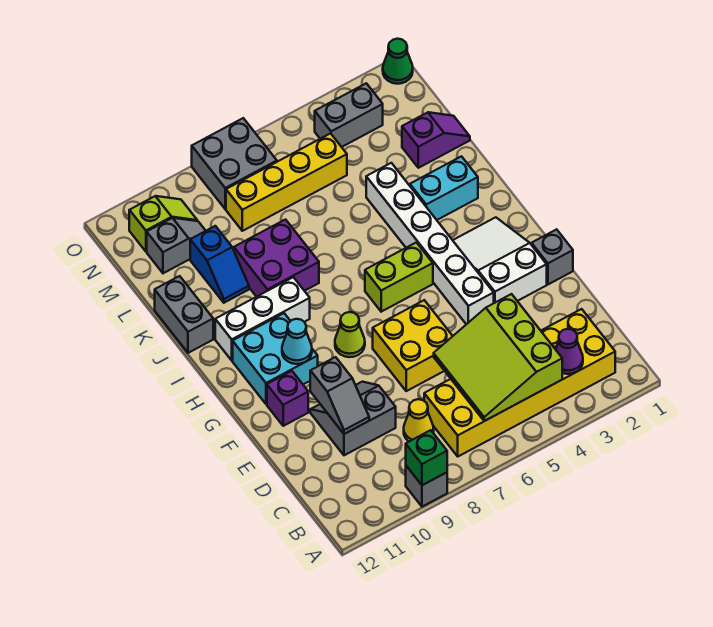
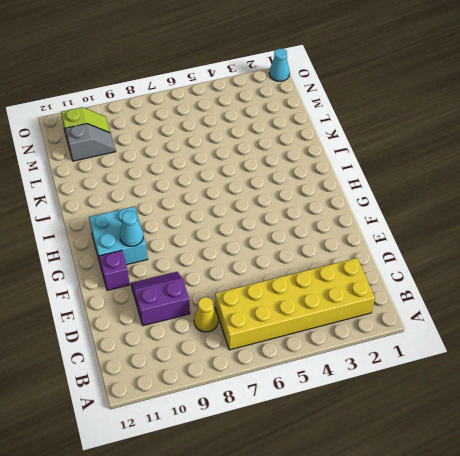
purple 2x2 slope [131,272,190,326] -> grey 2x2 slope [310,382,396,455]
cyan 1x1 cone [269,49,290,81] -> green 1x1 cone [383,39,413,84]
none -> grey 1x1 brick [406,466,447,507]
none -> yellow 2x2 brick [373,300,453,391]
none -> grey 1x1 brick [532,229,573,284]

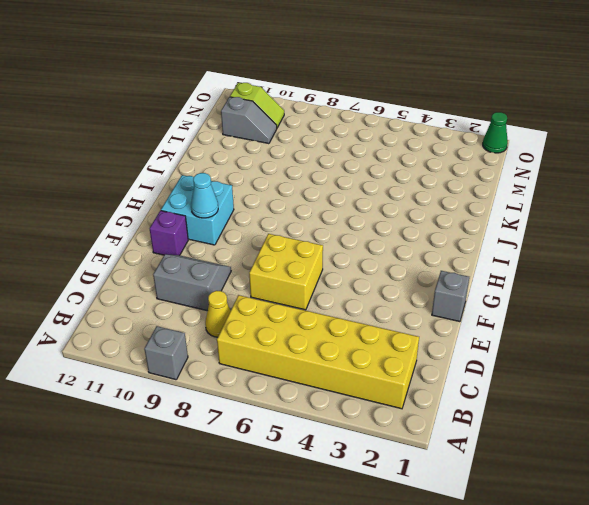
none -> white 2x3 slope [453,217,547,303]
none -> white 1x6 brick [366,163,494,324]
none -> lime 1x1 cone [335,312,365,357]

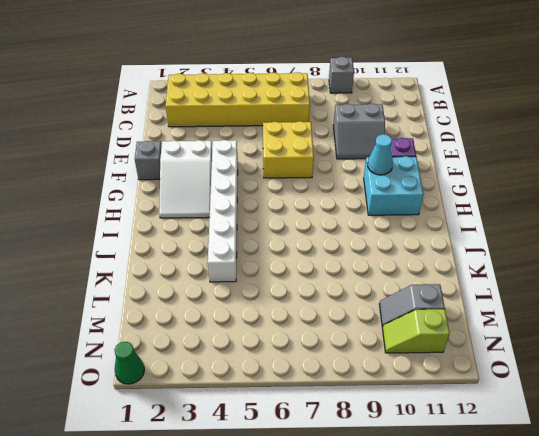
none -> yellow 1x1 cone [404,399,434,441]
none -> lime 1x1 cone [335,312,365,357]
none -> lime 1x2 brick [365,242,433,312]

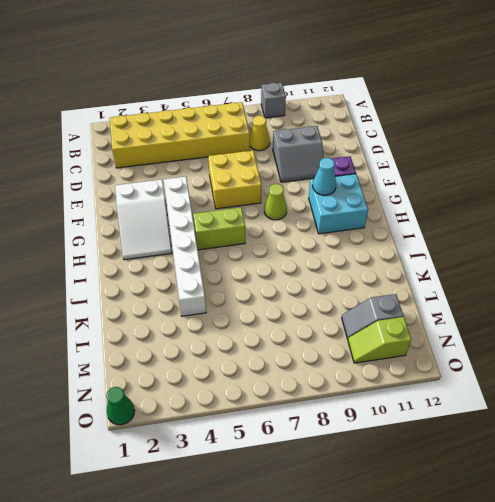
none -> grey 1x1 brick [532,229,573,284]
none -> white 1x3 brick [215,277,310,360]
none -> cyan 1x2 brick [410,156,478,220]

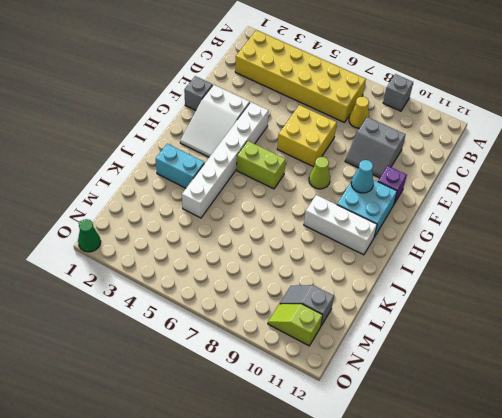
none -> purple 2x2 brick [234,220,319,297]
none -> grey 1x2 brick [155,276,213,353]
none -> blue 1x2 slope [190,226,249,303]

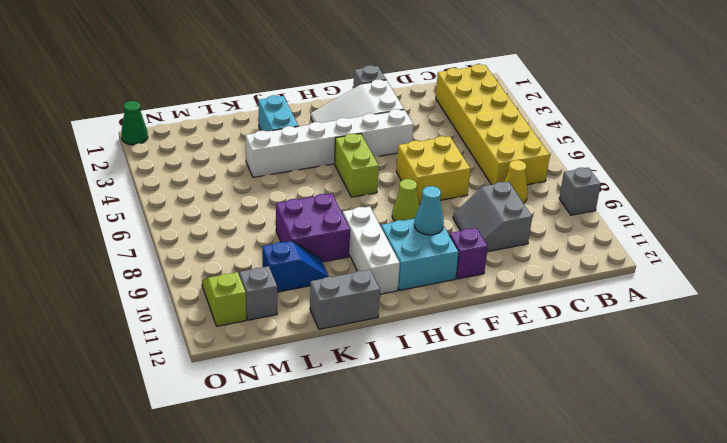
none -> purple 1x2 slope [402,112,470,168]
none -> yellow 1x4 brick [226,133,347,231]
none -> grey 1x2 brick [315,83,383,147]

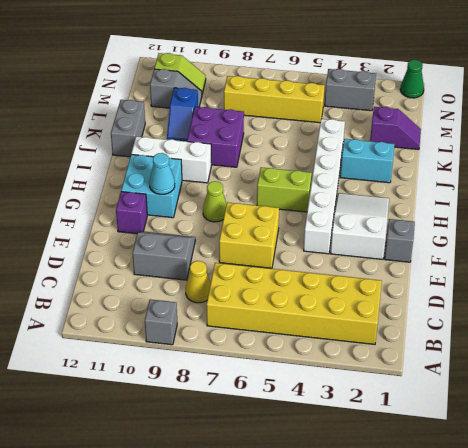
none -> grey 2x2 brick [192,118,277,209]
none -> green 1x1 brick [406,430,447,485]
none -> purple 1x1 cone [556,329,583,374]

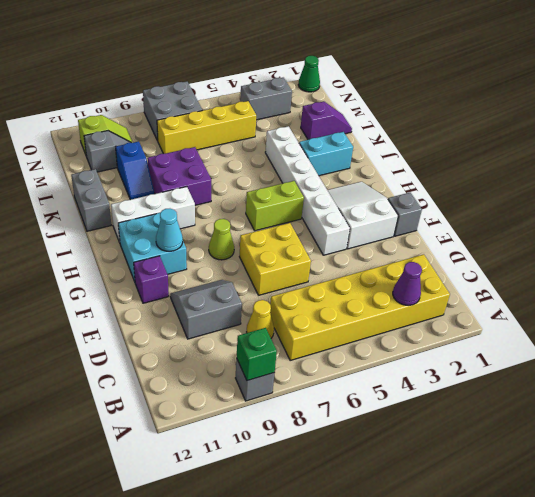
none -> lime 3x3 slope [434,294,562,421]
none -> grey 1x2 slope [310,357,369,434]

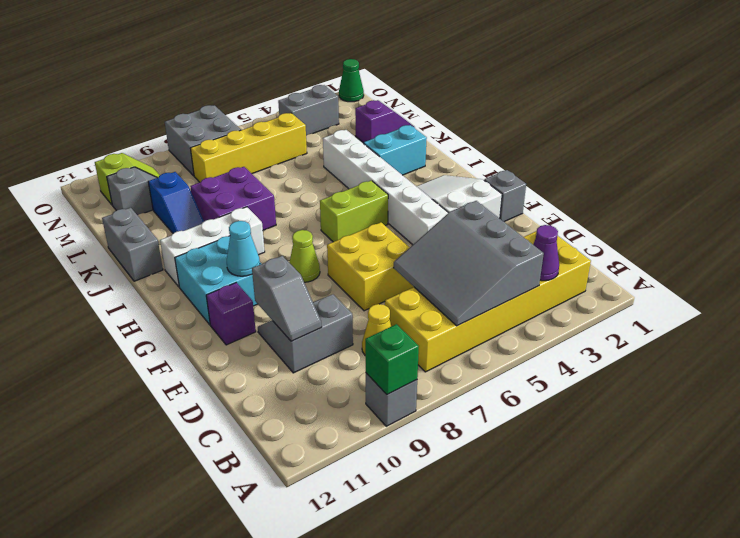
grey 3x3 slope [393,201,544,326] -> lime 3x3 slope [434,294,562,421]

